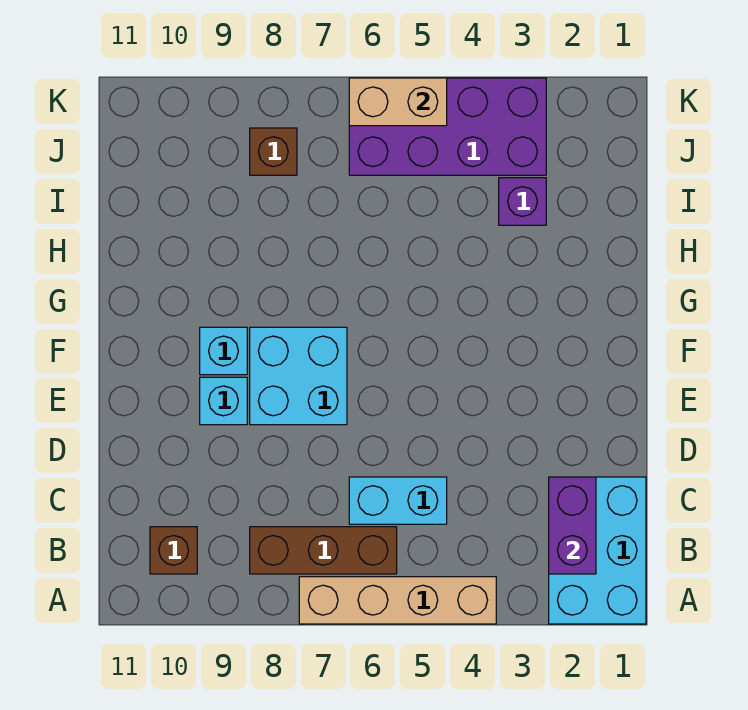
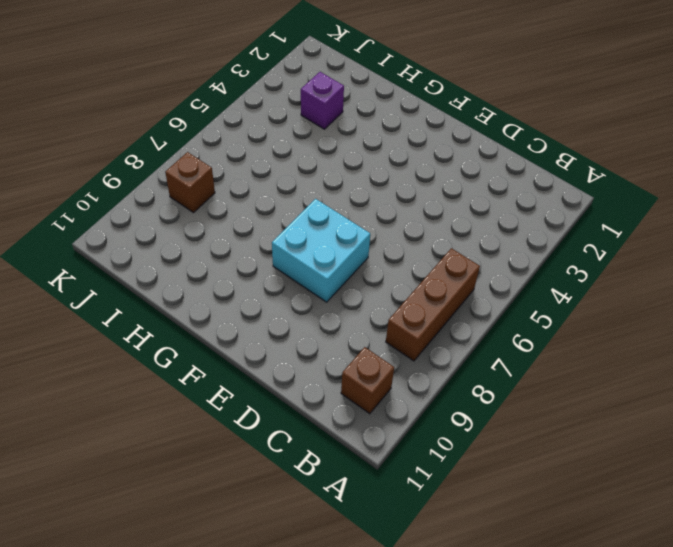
none -> cyan 2x3 brick [549,477,646,624]
none -> tan 1x4 brick [299,577,496,624]
none -> cyan 1x2 brick [349,477,447,524]

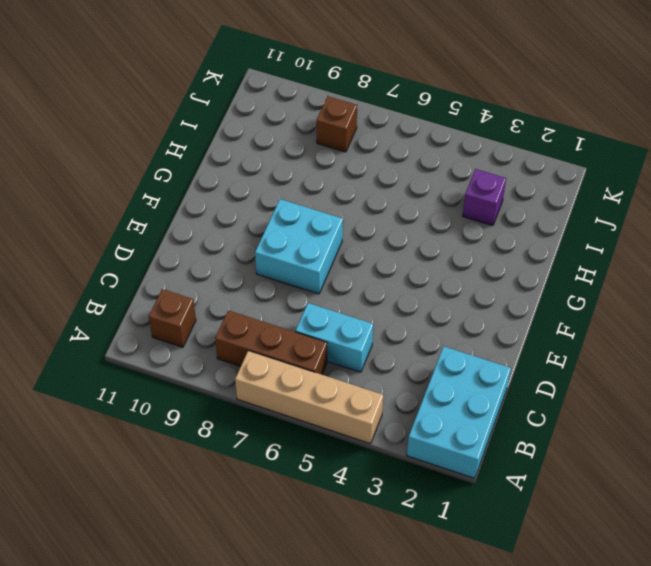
none -> cyan 1x1 brick [200,377,247,425]
none -> cyan 1x1 brick [200,327,247,375]
none -> purple 2x4 brick [349,78,546,175]

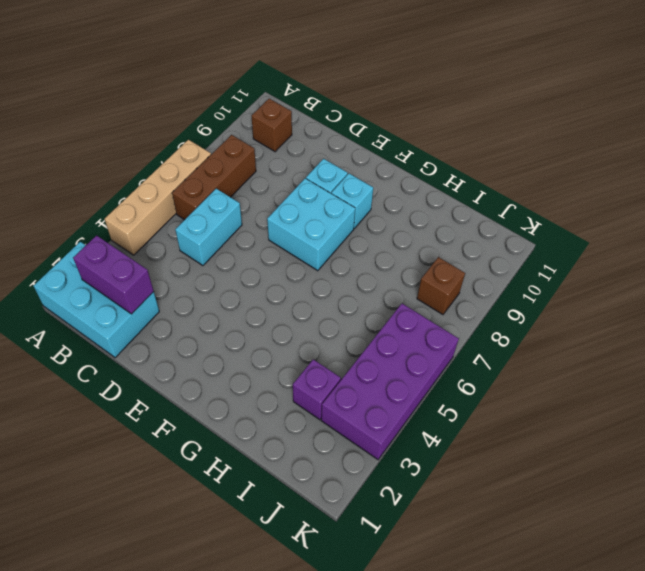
none -> tan 1x2 brick [349,78,447,126]

